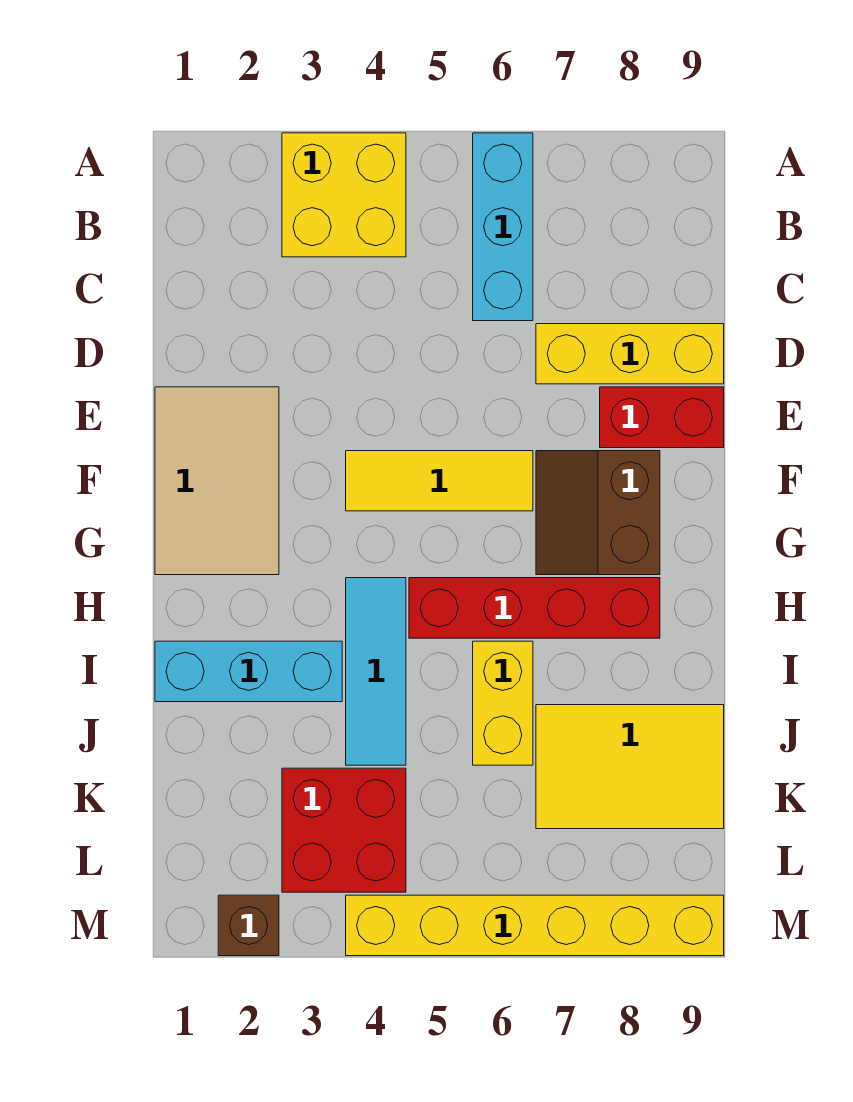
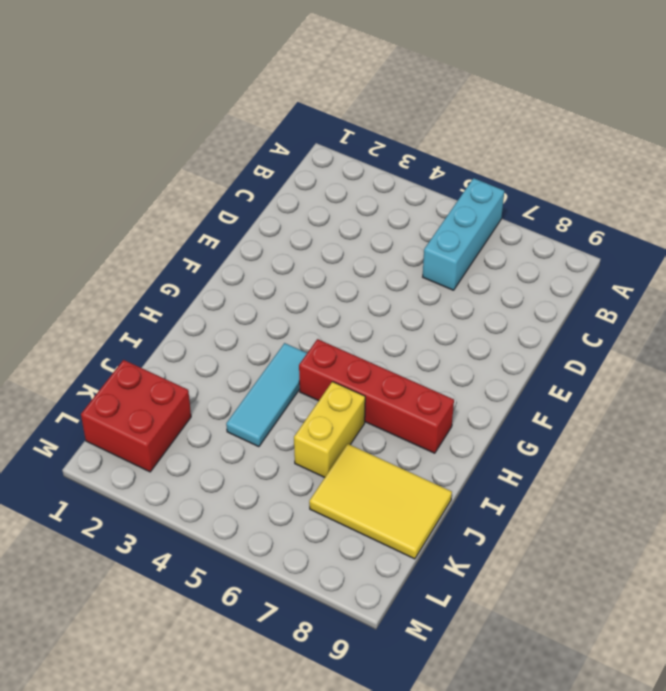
red 2x2 brick [81,360,191,472] -> red 2x2 brick moved to [282,768,406,892]
none -> yellow 2x2 brick [282,133,406,257]
none -> yellow 1x3 brick [536,324,724,384]
none -> tan 2x3 tile [155,387,279,575]

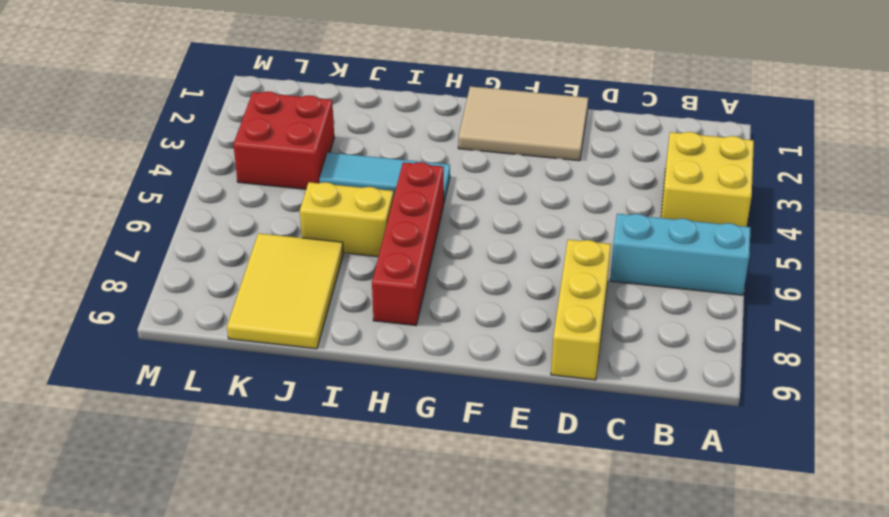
none -> red 1x2 brick [600,387,724,448]
none -> yellow 1x3 tile [346,451,533,511]
none -> brown 2x2 slope [536,451,660,575]

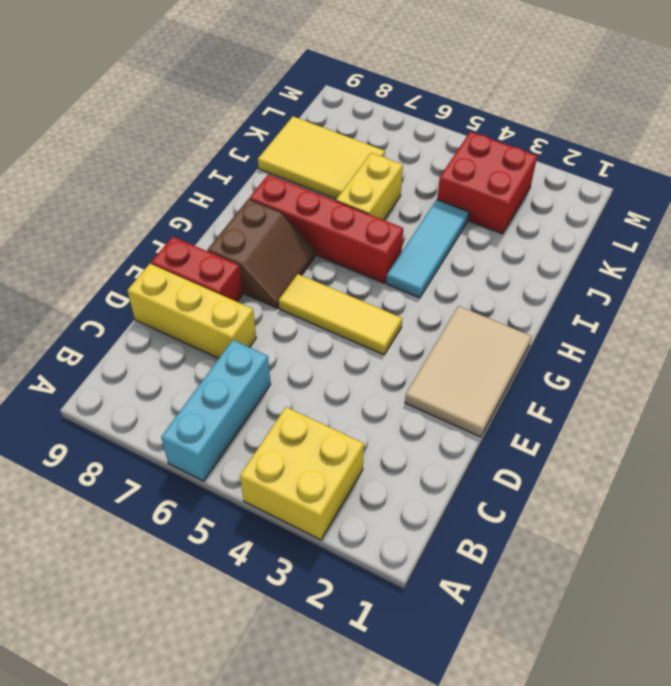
none -> cyan 1x3 brick [155,641,342,702]
none -> brown 1x1 brick [218,895,279,956]
none -> yellow 1x6 brick [346,895,724,956]

